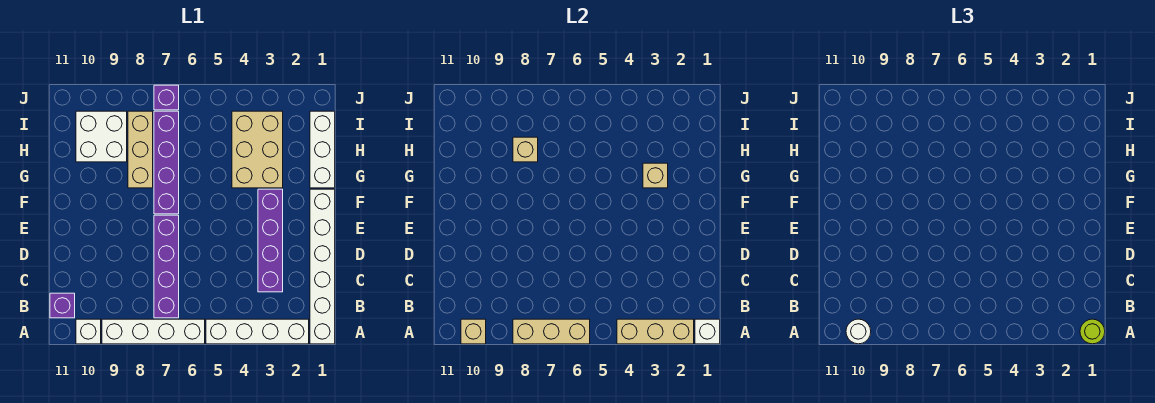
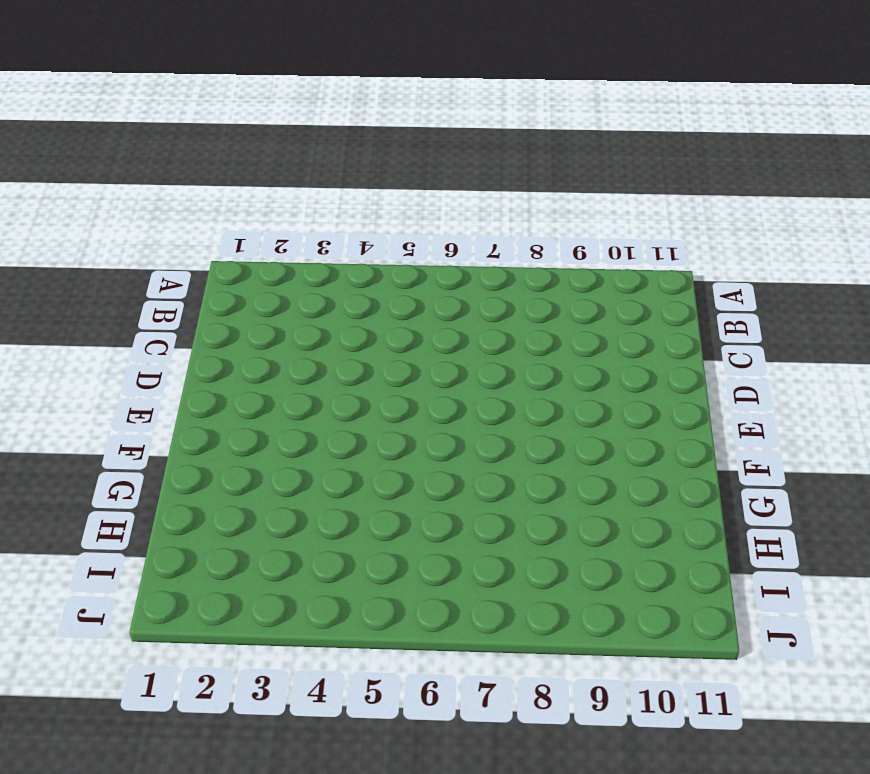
none -> white 1x6 brick [310,189,335,344]
none -> white 1x4 brick [206,319,309,344]
none -> white 1x4 brick [102,319,205,344]

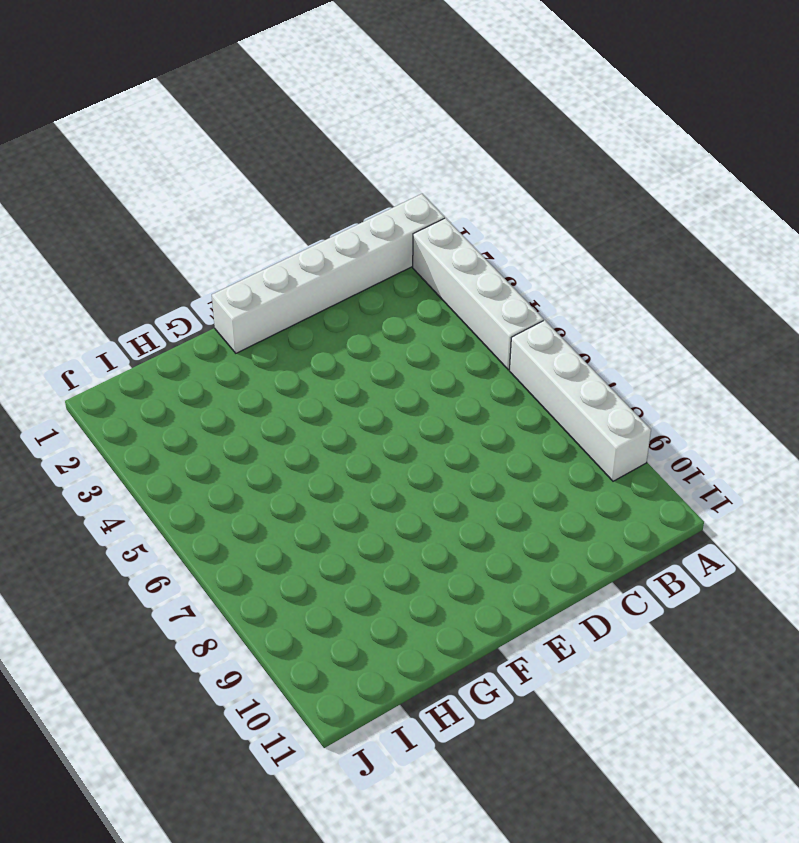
none -> white 1x1 brick [76,319,101,344]
none -> purple 1x4 brick [154,215,179,318]
none -> purple 1x1 brick [50,293,75,318]

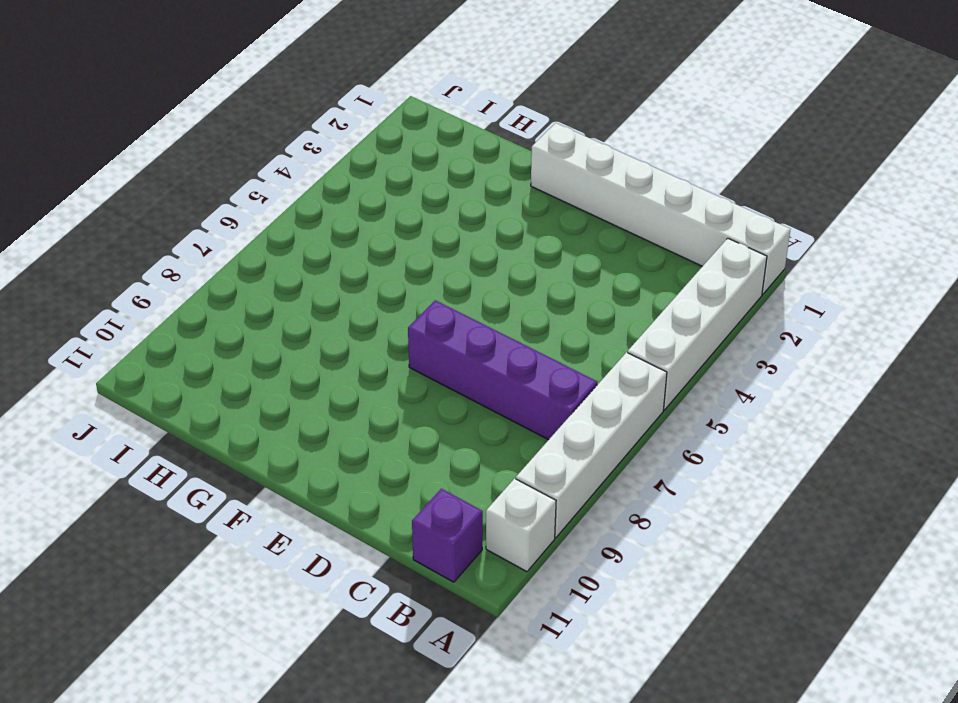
none -> purple 1x4 brick [258,189,283,292]
none -> purple 1x4 brick [154,111,179,214]
none -> white 1x3 brick [310,111,335,188]

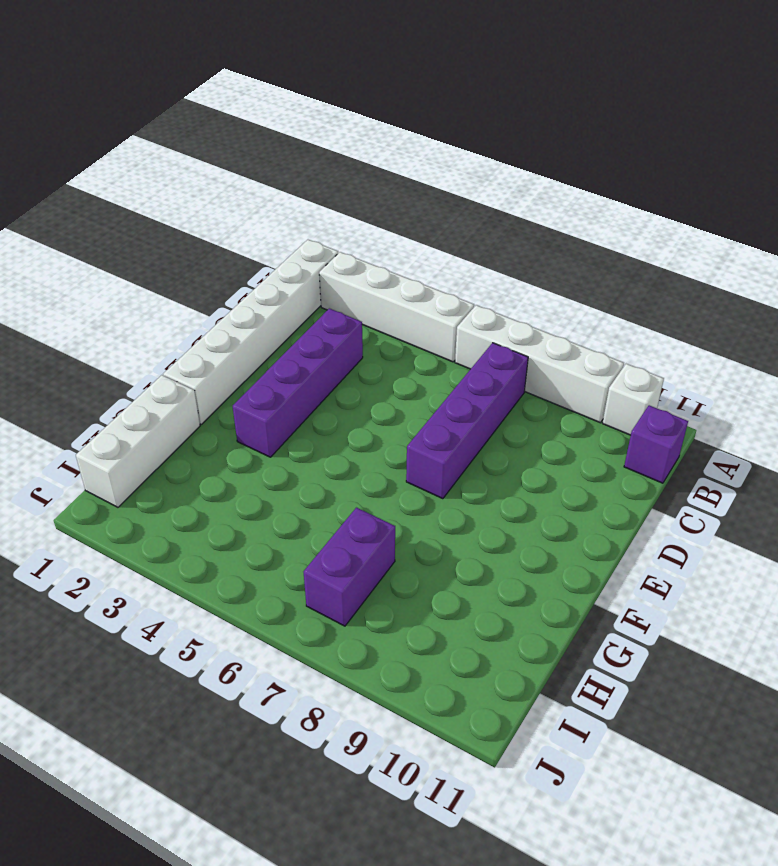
purple 1x2 brick [304,508,395,626] -> purple 1x4 brick [154,111,179,214]
none -> tan 2x3 brick [232,111,283,188]
none -> tan 1x3 brick [128,111,153,188]
none -> white 2x2 brick [76,111,127,162]

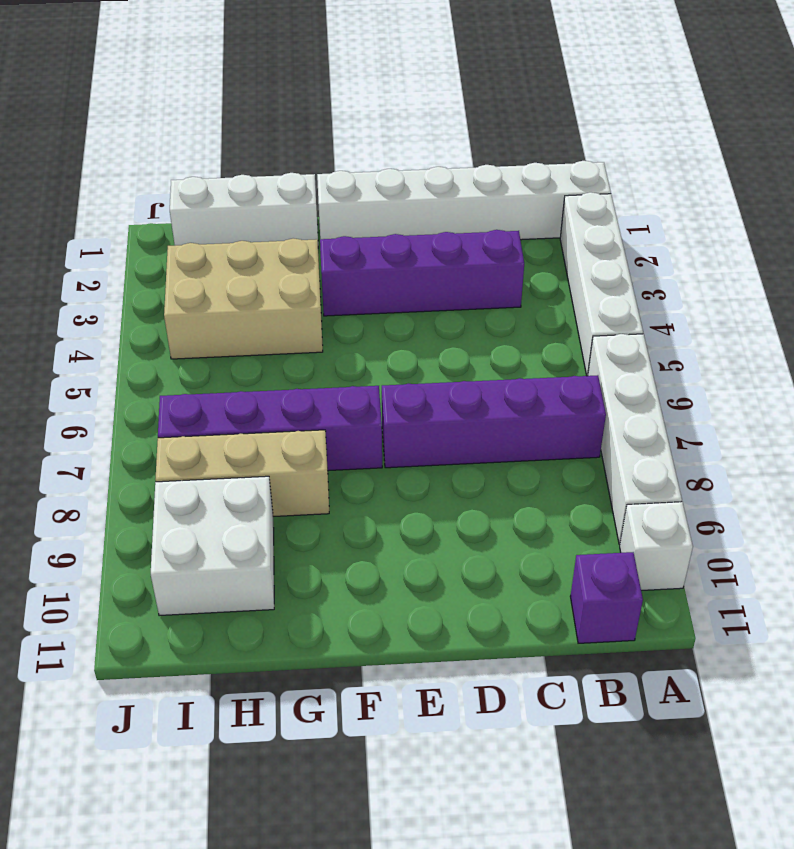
none -> purple 1x1 brick [154,85,179,110]
none -> white 1x1 brick [695,319,720,344]
none -> tan 1x3 brick [617,319,694,344]

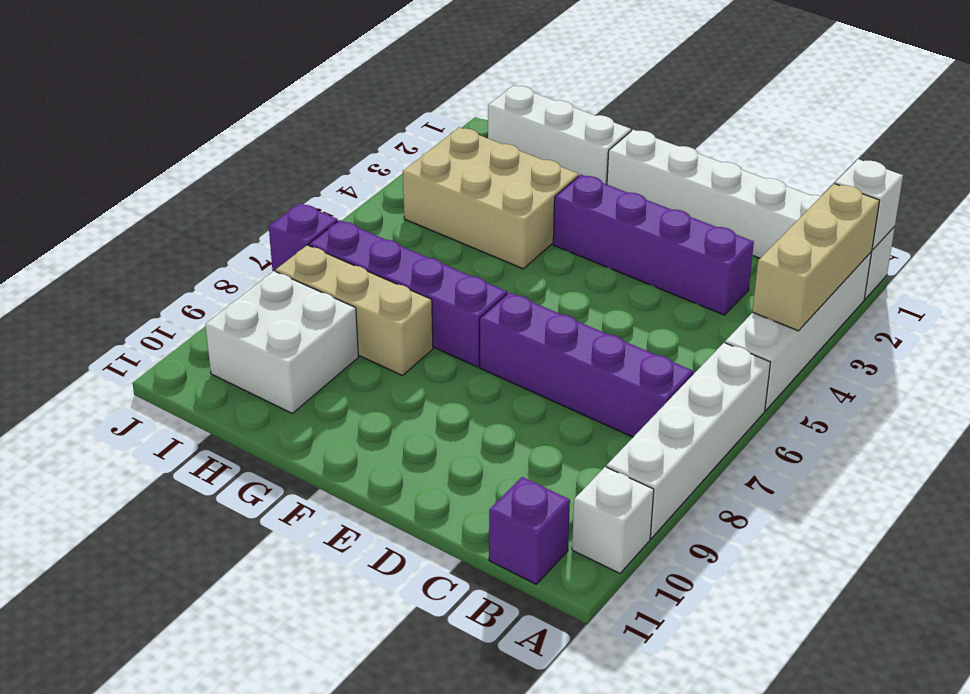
none -> tan 1x3 brick [513,319,590,344]
none -> tan 1x1 brick [461,319,486,344]
none -> tan 1x1 brick [643,163,668,188]

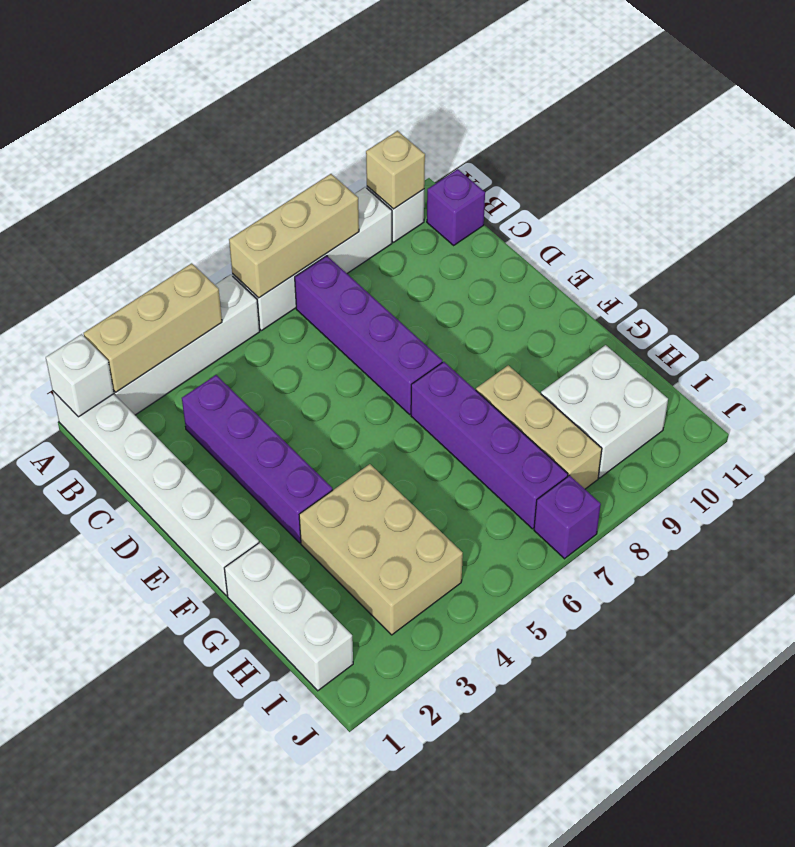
none -> tan 1x1 brick [643,163,668,188]
none -> tan 1x1 brick [513,137,538,162]
none -> lime 1x1 round brick [1080,319,1105,344]

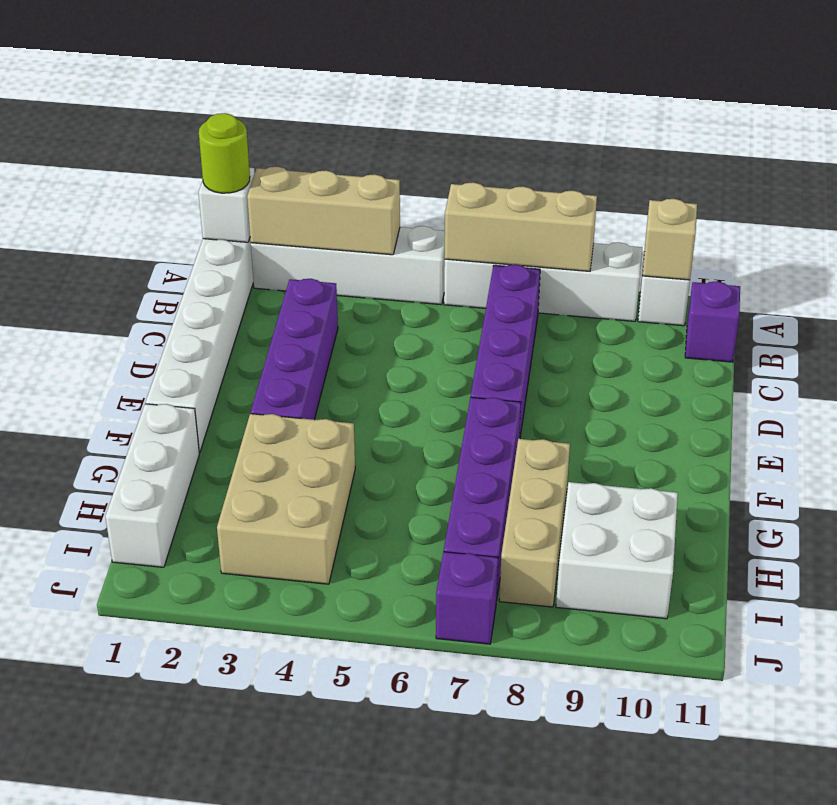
none -> tan 1x1 brick [643,163,668,188]
none -> tan 1x1 brick [513,137,538,162]
none -> white 1x1 round brick [846,319,871,344]

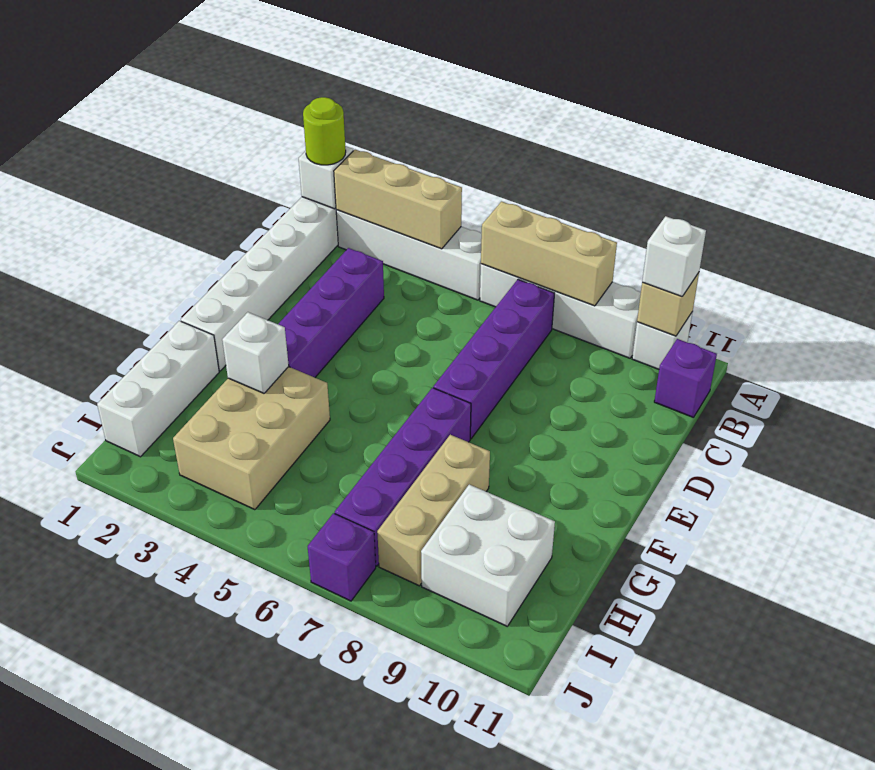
white 1x1 brick [642,216,706,296] -> white 1x1 round brick [846,319,871,344]
white 1x1 brick [222,312,289,393] -> tan 1x1 brick [643,163,668,188]
none -> tan 1x1 brick [513,137,538,162]

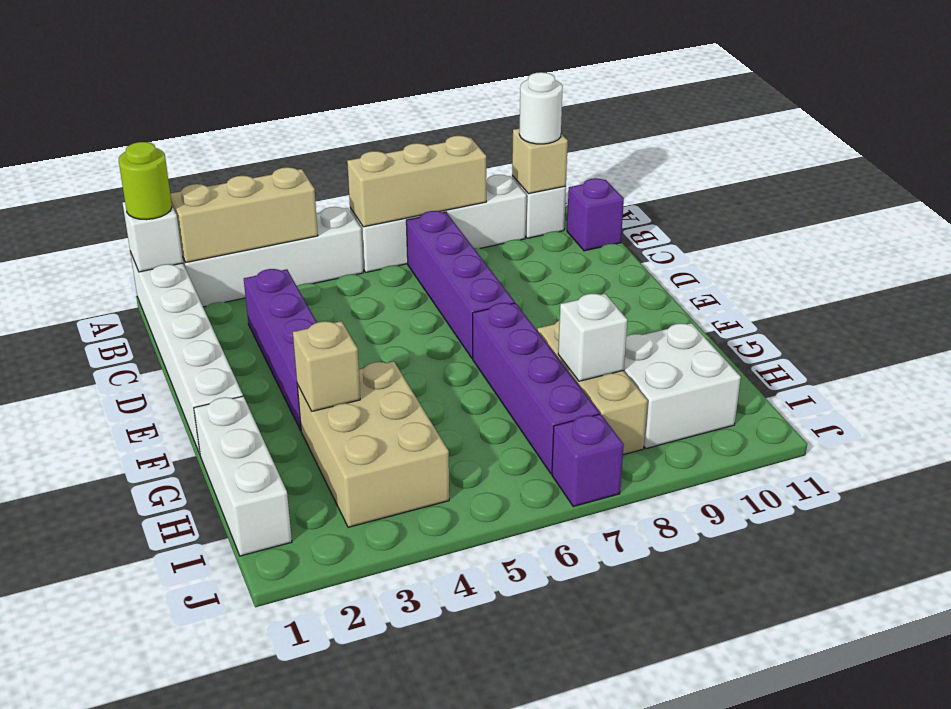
white 1x1 brick [558,294,627,381] -> tan 1x1 brick [513,137,538,162]

